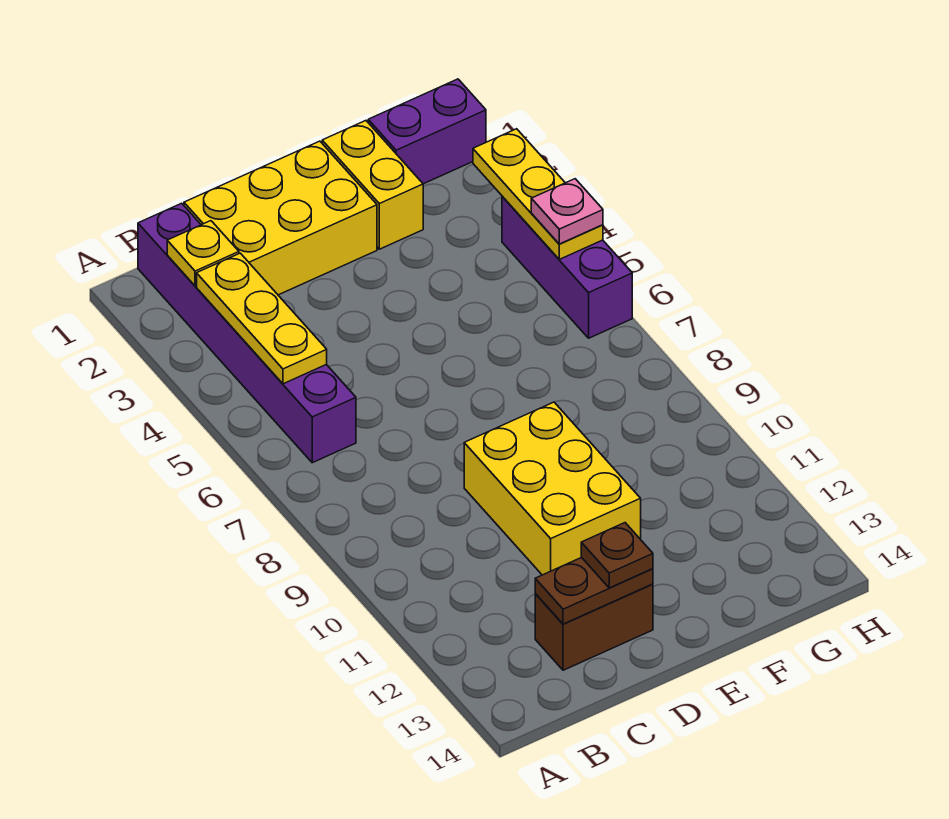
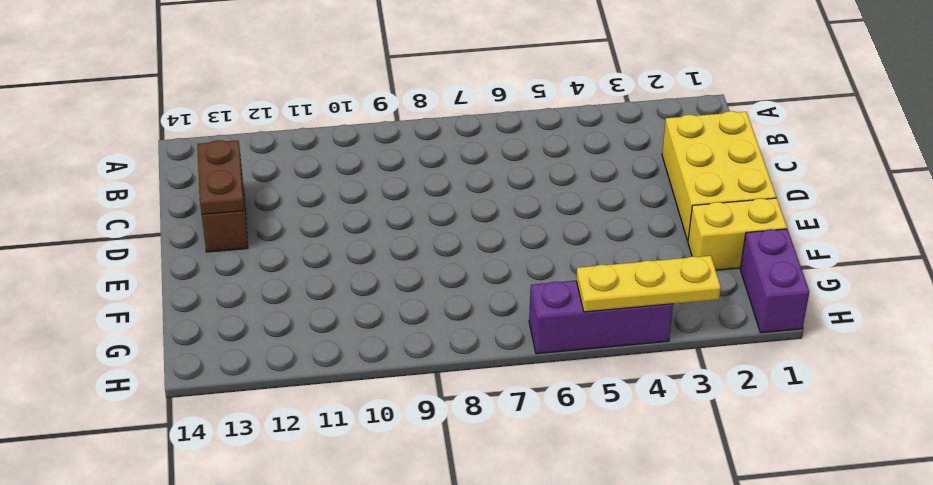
none -> purple 1x6 brick [138,203,356,463]
none -> yellow 2x3 brick [464,402,641,575]
none -> yellow 1x1 plate [167,221,239,286]

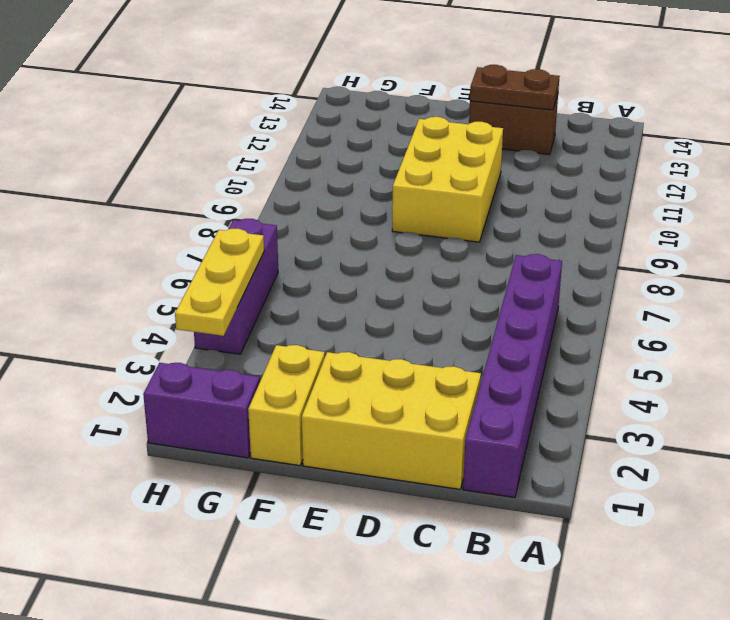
none -> yellow 1x1 plate [167,221,239,286]
none -> yellow 1x3 plate [197,253,327,384]
none -> brown 1x1 plate [581,523,653,588]

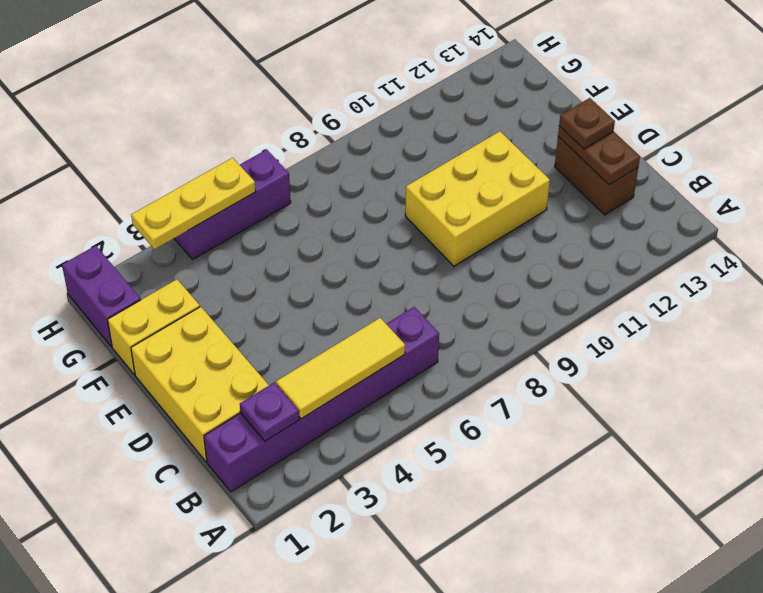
purple 1x1 plate [240,383,299,441] -> yellow 1x1 plate [167,221,239,286]
yellow 1x3 tile [276,318,405,419] -> yellow 1x3 plate [197,253,327,384]
none -> pink 1x1 plate [531,179,603,244]

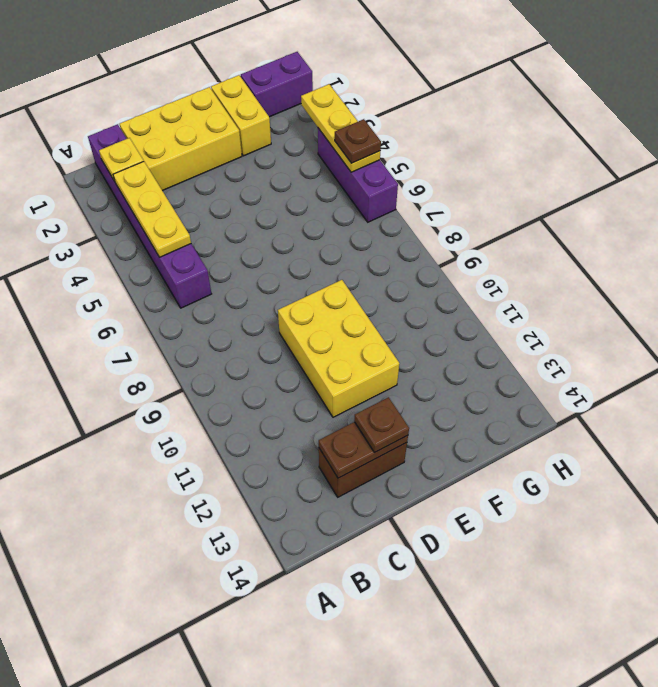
brown 1x1 plate [335,119,381,163] -> pink 1x1 plate [531,179,603,244]

